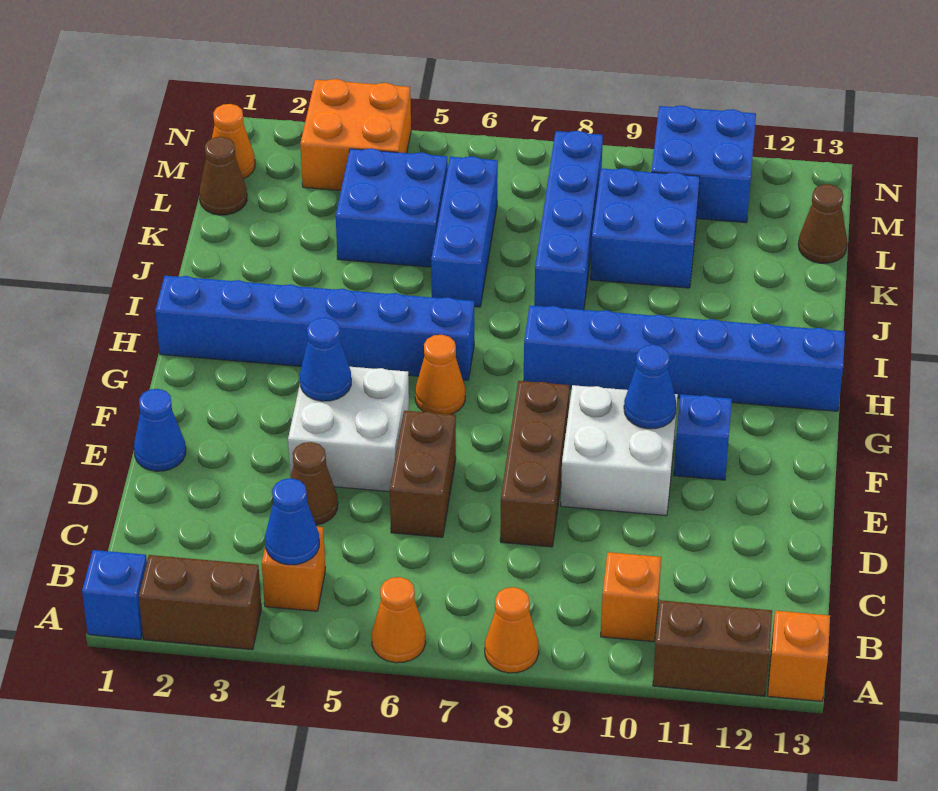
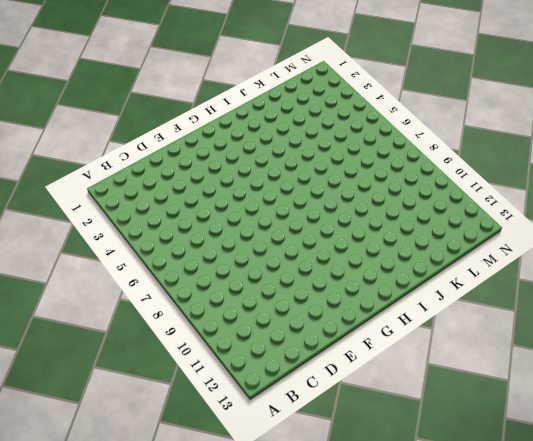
none -> blue 1x1 brick [82,550,147,639]
none -> brown 1x2 brick [139,555,262,650]
none -> orange 1x1 cone [372,577,426,663]
none -> orange 1x1 cone [485,587,539,673]

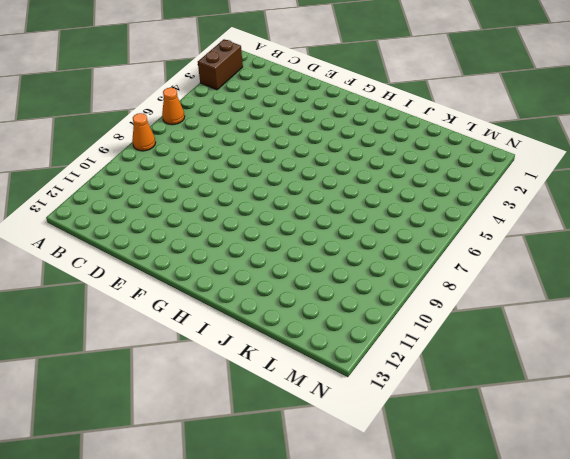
none -> blue 1x1 brick [82,550,147,639]
none -> brown 1x2 brick [653,600,772,696]
none -> orange 1x1 brick [768,611,830,701]
none -> orange 1x1 brick [262,527,325,611]

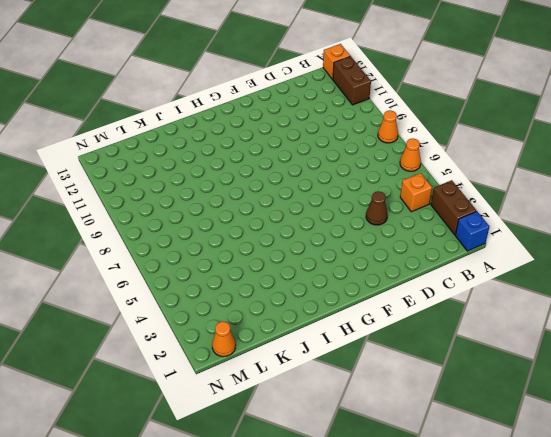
none -> orange 1x1 brick [601,552,661,642]
none -> brown 1x2 brick [390,411,456,537]
none -> brown 1x3 brick [500,381,570,547]
none -> blue 1x1 cone [134,389,186,471]

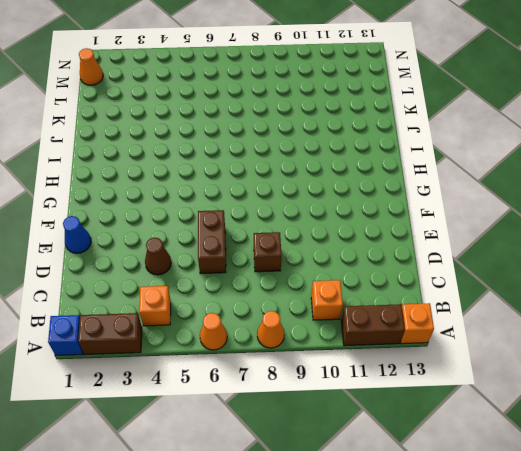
brown 1x1 brick [254,232,281,272] -> brown 1x3 brick [500,381,570,547]
none -> white 2x2 brick [288,367,409,492]
none -> white 2x2 brick [561,385,678,516]
none -> blue 1x1 brick [674,394,732,480]
none -> orange 1x1 cone [415,335,465,414]

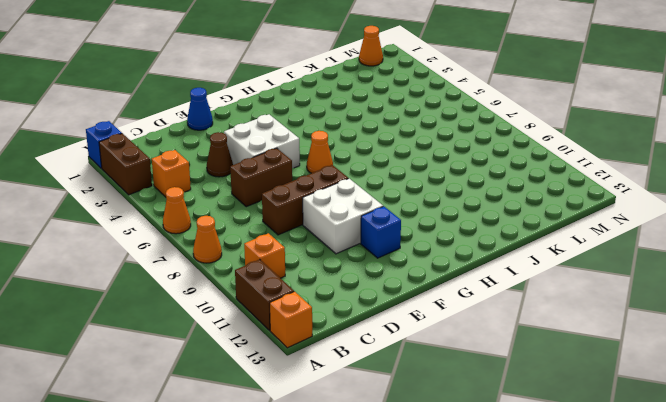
none -> blue 1x6 brick [155,276,474,380]
none -> blue 1x6 brick [524,305,845,411]
none -> blue 1x3 brick [431,156,498,307]
none -> blue 1x4 brick [534,131,603,310]

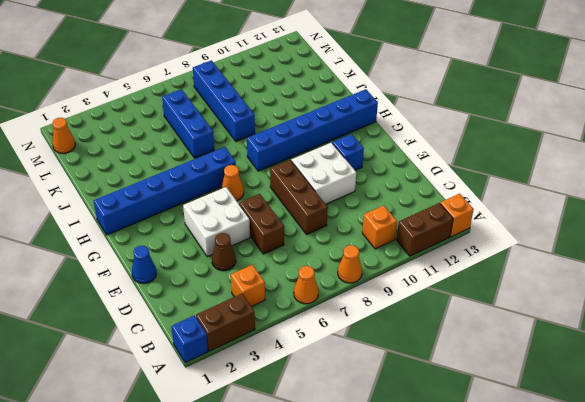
none -> blue 2x2 brick [336,149,448,267]
none -> blue 2x2 brick [590,168,700,288]
none -> brown 1x1 cone [199,137,247,215]
none -> brown 1x1 cone [798,184,847,263]

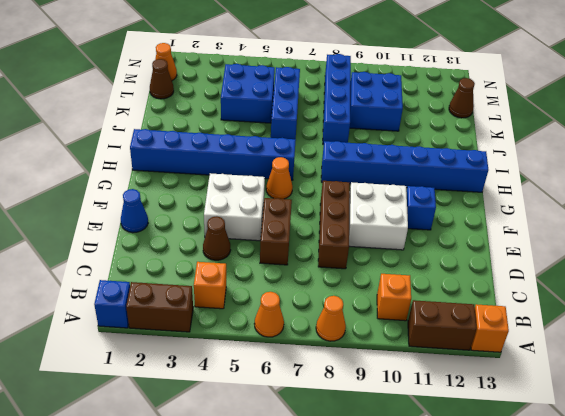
none -> orange 2x2 brick [300,79,411,190]
none -> blue 2x2 brick [652,106,756,223]
none -> blue 1x1 cone [265,478,319,565]
none -> blue 1x1 cone [300,318,351,401]

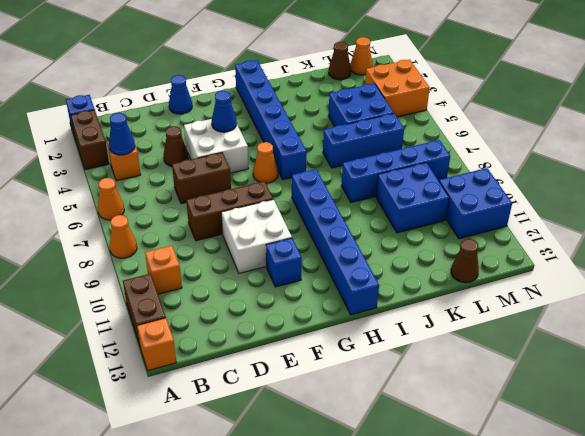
none -> blue 1x1 cone [624,345,676,429]

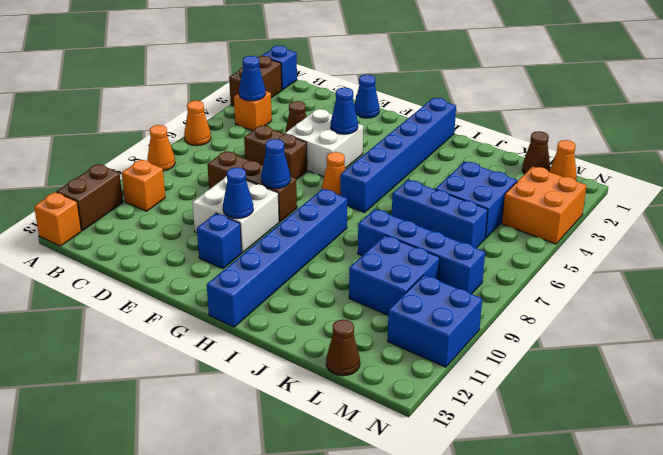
blue 1x1 cone [261,139,291,189] -> none

